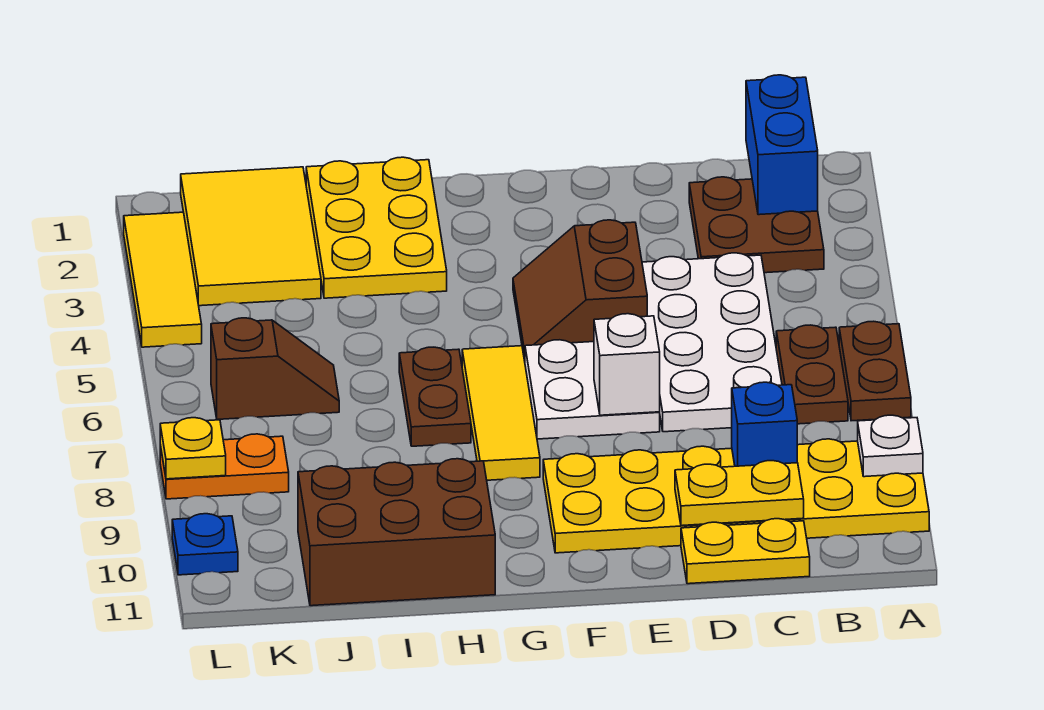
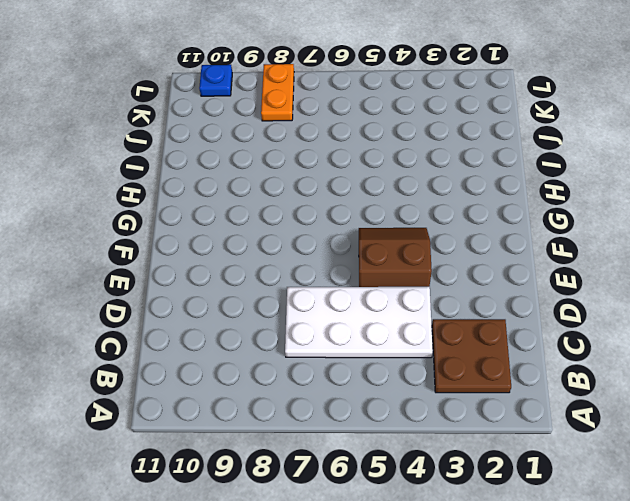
none -> brown 1x2 plate [839,321,911,421]
none -> yellow 2x6 plate [543,439,929,553]
none -> brown 1x2 plate [776,325,848,424]

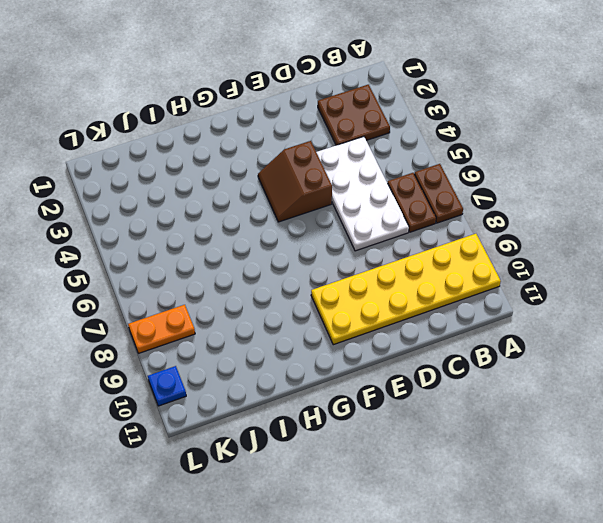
none -> yellow 1x2 plate [681,519,810,584]
none -> white 2x2 plate [525,340,660,439]
none -> yellow 1x3 tile [462,346,540,480]

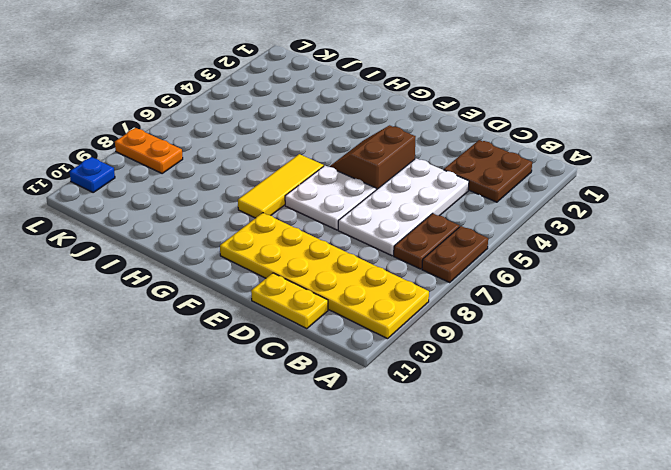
none -> yellow 2x3 plate [306,157,447,298]
none -> brown 1x2 plate [399,347,471,446]
none -> brown 2x3 brick [298,459,495,606]

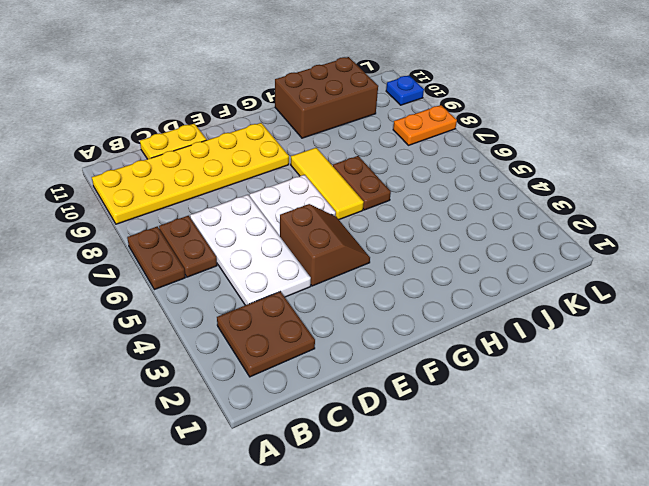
none -> yellow 2x3 plate [306,157,447,298]
none -> yellow 2x3 tile [181,167,321,306]
none -> brown 1x2 slope [211,318,339,420]

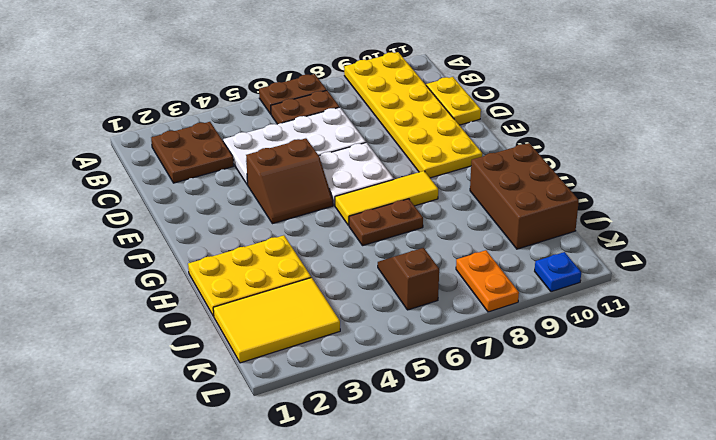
none -> yellow 1x3 tile [124,212,202,347]
none -> white 1x1 plate [858,415,923,477]
none -> blue 1x2 brick [746,75,818,215]

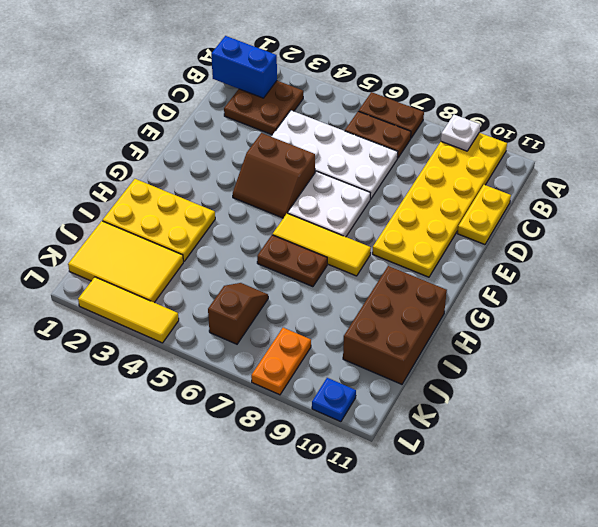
none -> blue 1x1 brick [732,382,797,466]
none -> yellow 1x2 plate [675,461,804,526]
none -> white 1x1 brick [594,314,660,415]

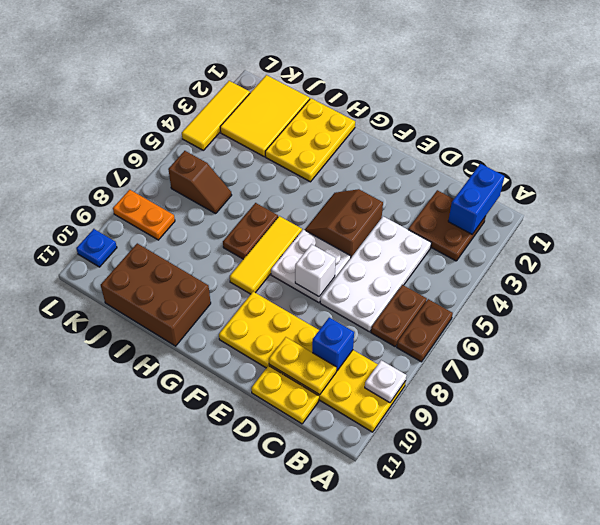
none -> yellow 1x1 plate [160,418,226,479]

